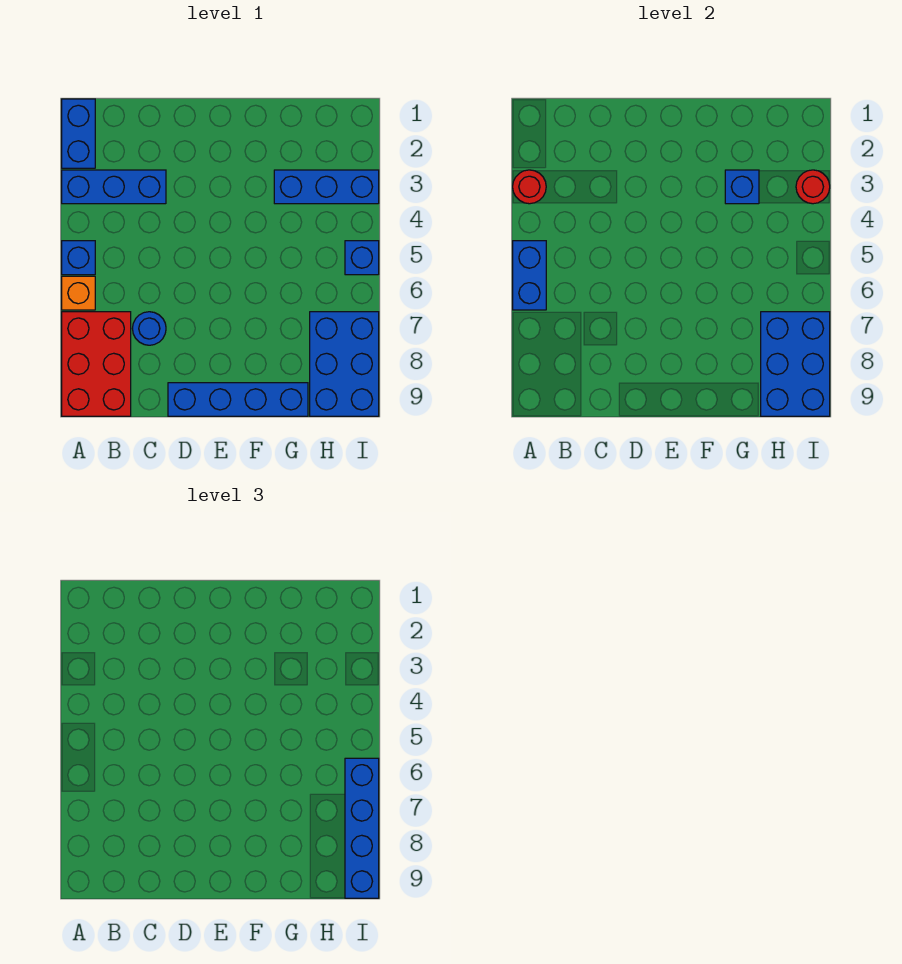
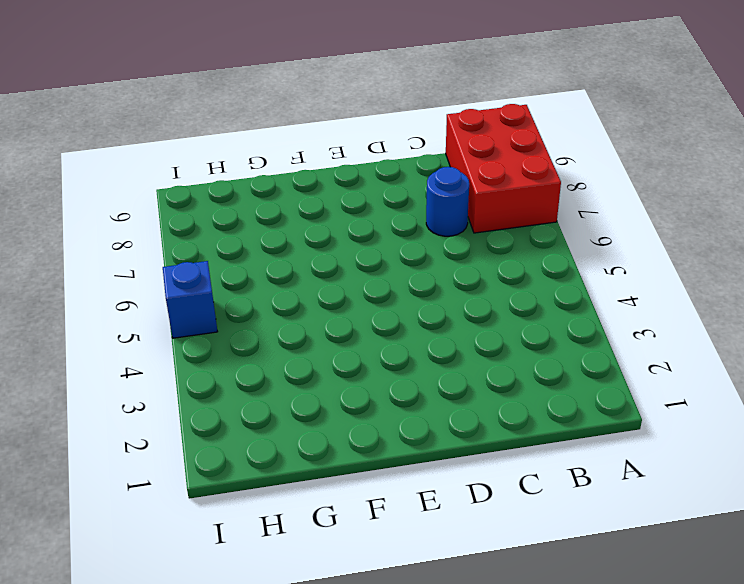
none -> blue 1x2 brick [62,99,95,168]
none -> blue 1x3 brick [62,170,166,204]
none -> blue 1x1 brick [62,241,95,275]

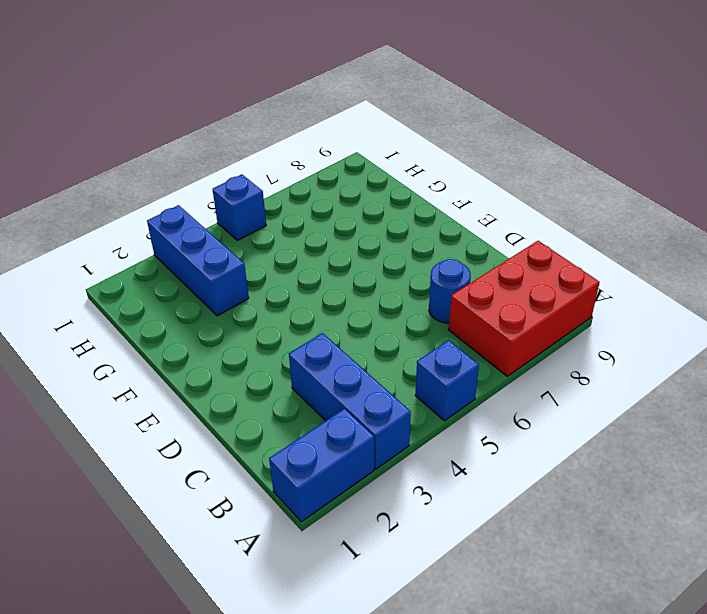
none -> orange 1x1 brick [62,276,95,310]
none -> blue 1x4 brick [168,383,308,416]
none -> blue 2x3 brick [310,312,379,416]

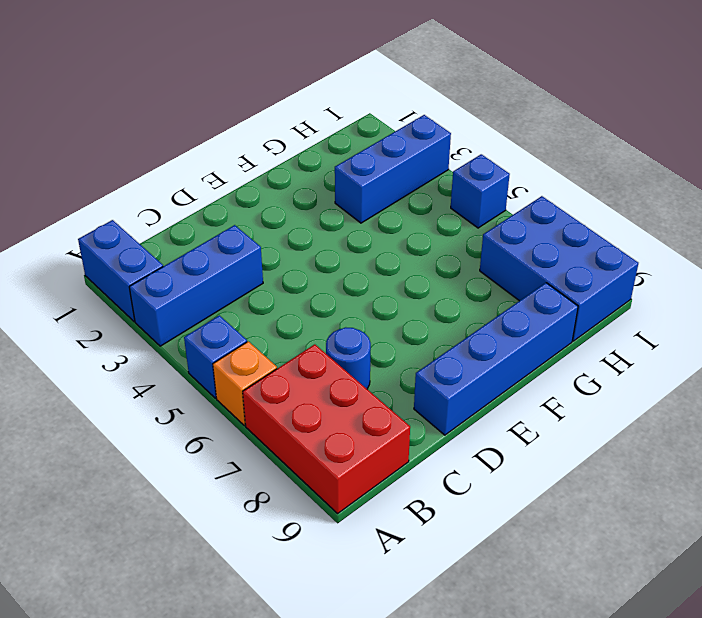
none -> red 1x1 round brick [513,170,546,204]
none -> blue 1x2 brick [513,241,546,310]
none -> blue 1x1 brick [725,170,759,204]

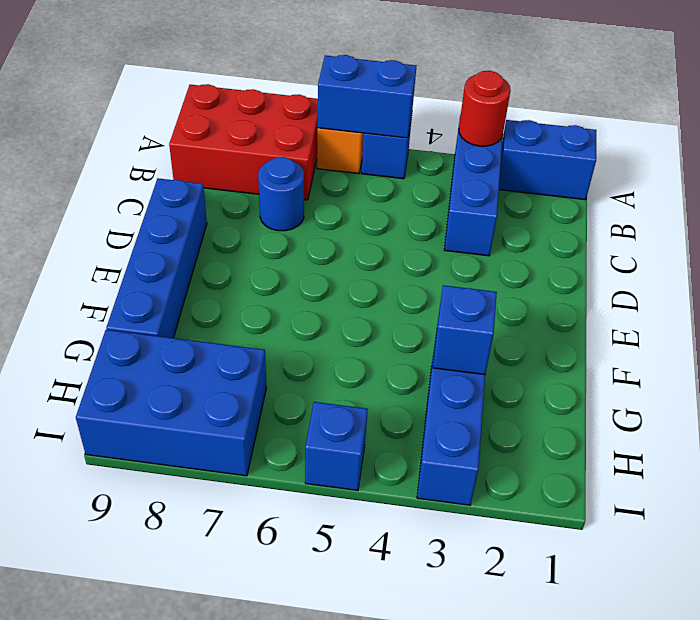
none -> blue 2x3 brick [761,312,830,416]
none -> red 1x1 round brick [796,170,830,204]
none -> blue 1x4 brick [345,758,379,898]

